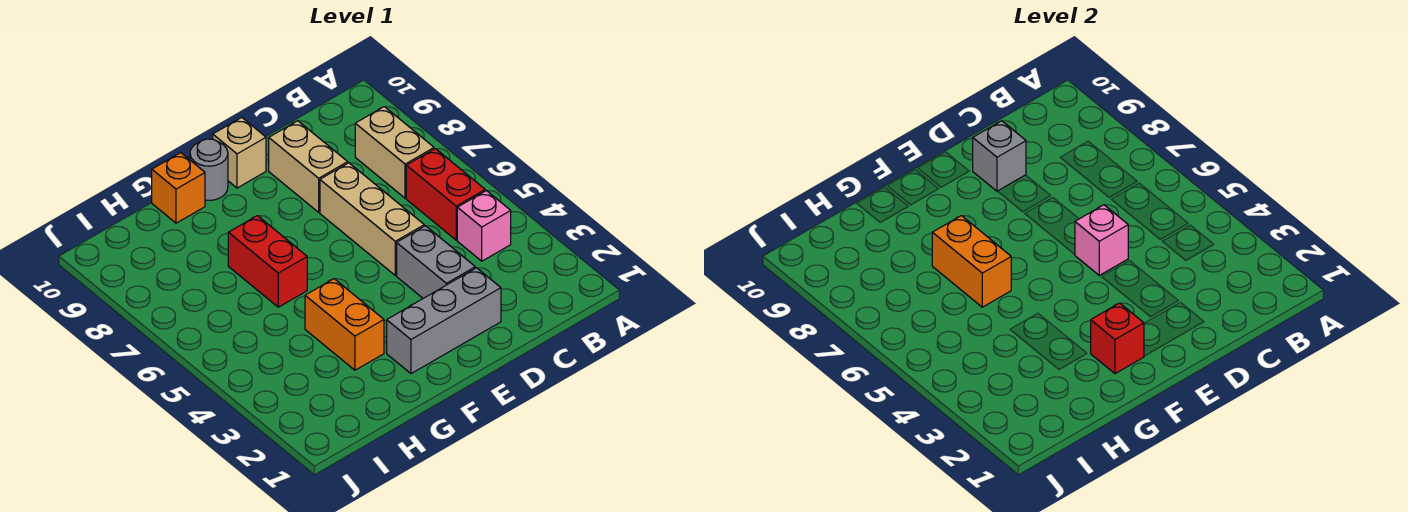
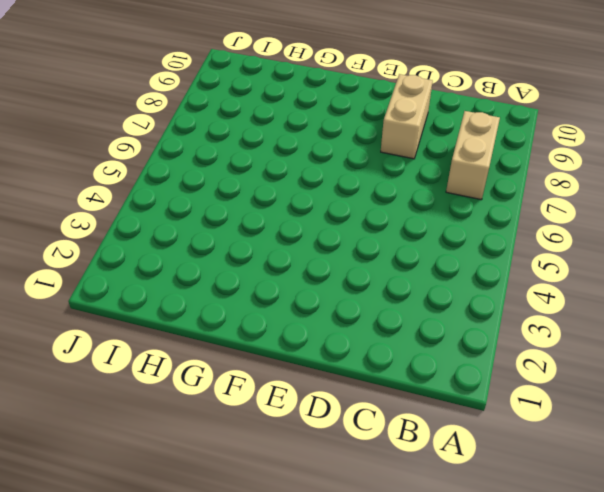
none -> pink 1x1 brick [457,191,511,261]
none -> red 1x2 brick [406,149,485,240]
none -> grey 1x3 brick [387,268,501,374]

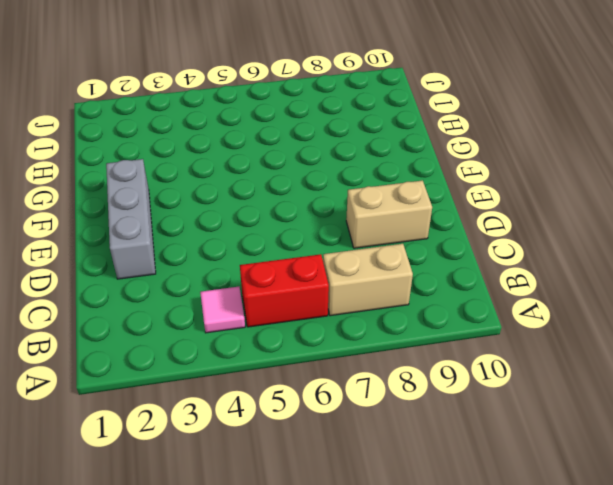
pink 1x1 tile [200,287,245,333] -> pink 1x1 brick [457,191,511,261]
none -> grey 1x2 brick [397,226,475,298]
none -> tan 1x3 brick [320,163,424,275]
none -> tan 1x1 brick [213,117,266,188]

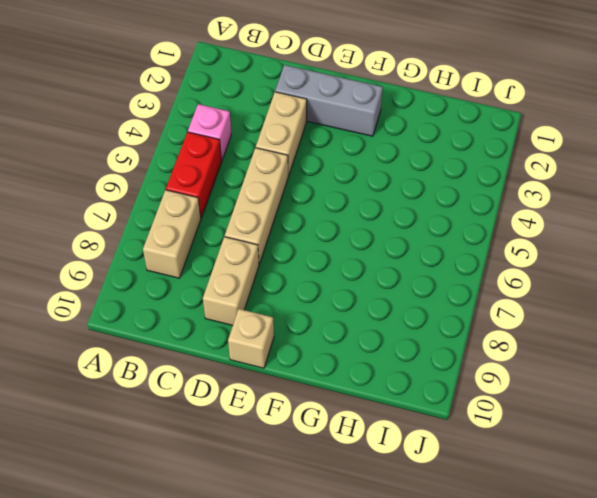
tan 1x2 brick [256,92,307,177] -> grey 1x2 brick [397,226,475,298]
none -> grey 1x1 round brick [190,139,228,200]
none -> orange 1x2 brick [305,279,384,370]
none -> red 1x2 brick [228,216,307,307]

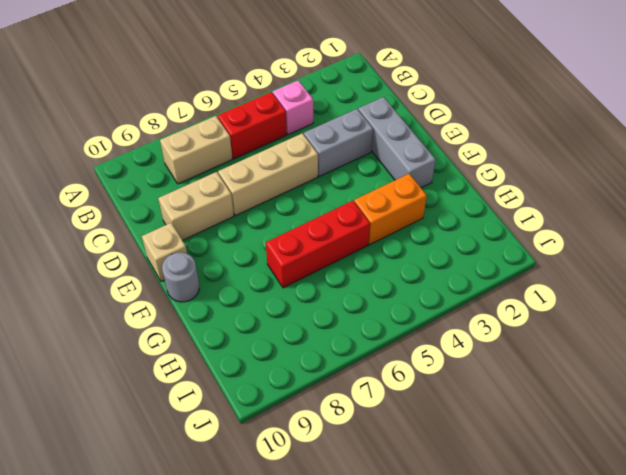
red 1x3 brick [266,201,370,288] -> red 1x2 brick [228,216,307,307]
none -> orange 1x1 brick [152,153,205,223]
none -> pink 1x1 brick [1075,205,1128,275]
none -> grey 1x1 brick [973,121,1026,191]

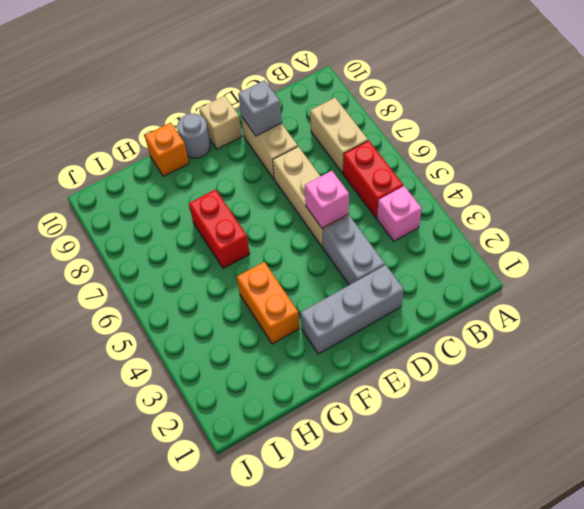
none -> red 1x1 brick [1091,303,1144,374]
none -> orange 1x2 brick [932,216,1011,307]

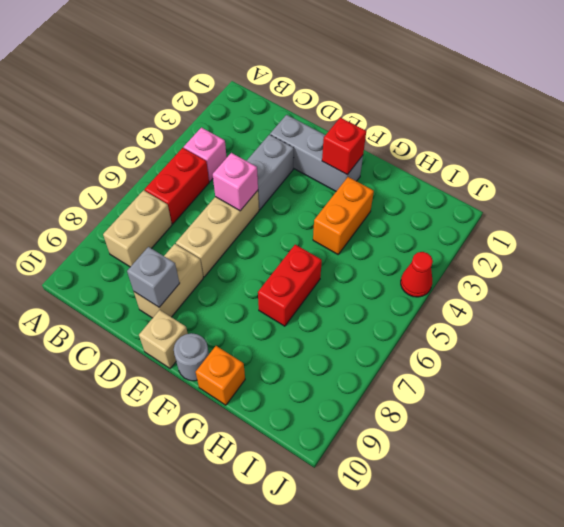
red 1x1 cone [401,252,433,297] -> none
none -> orange 1x2 brick [932,216,1011,307]

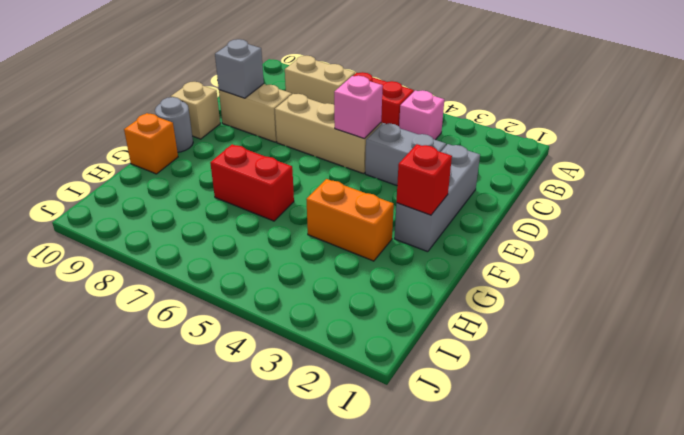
none -> orange 1x2 brick [932,216,1011,307]

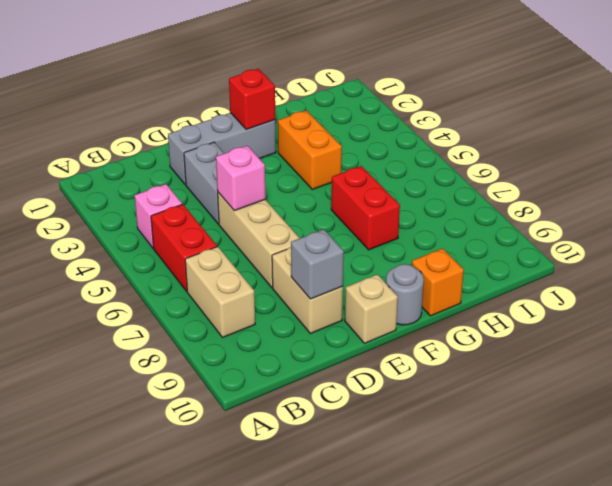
none -> orange 1x2 brick [932,216,1011,307]

